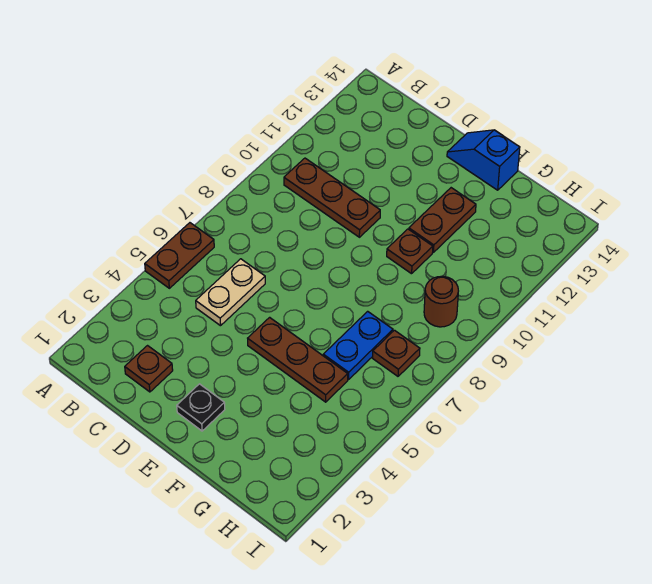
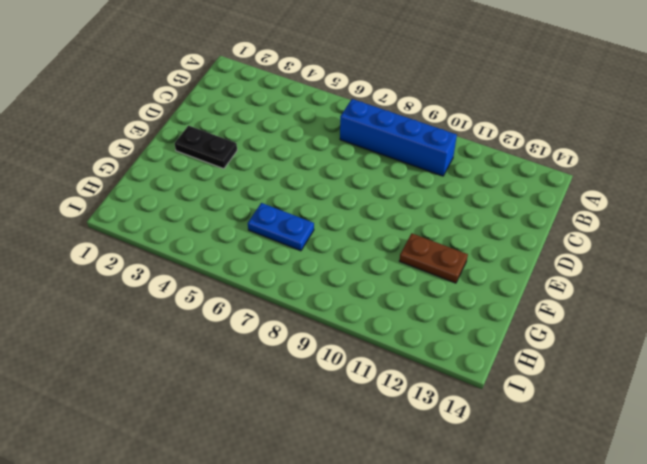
blue 1x4 brick [340,99,457,176] -> brown 1x3 plate [284,158,380,237]
black 1x2 plate [175,126,237,169] -> black 1x1 plate [177,384,225,431]
none -> brown 1x2 plate [145,223,214,288]
none -> brown 1x1 plate [125,346,173,392]
none -> tan 1x2 plate [196,259,265,326]

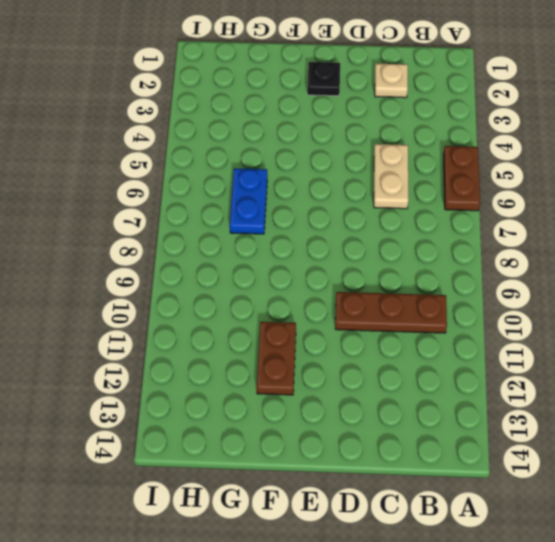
tan 1x1 plate [375,64,408,98] -> brown 1x1 plate [125,346,173,392]
none -> brown 1x3 plate [248,317,348,402]
none -> blue 1x2 slope [447,130,520,190]
none -> brown 1x1 plate [387,229,433,274]

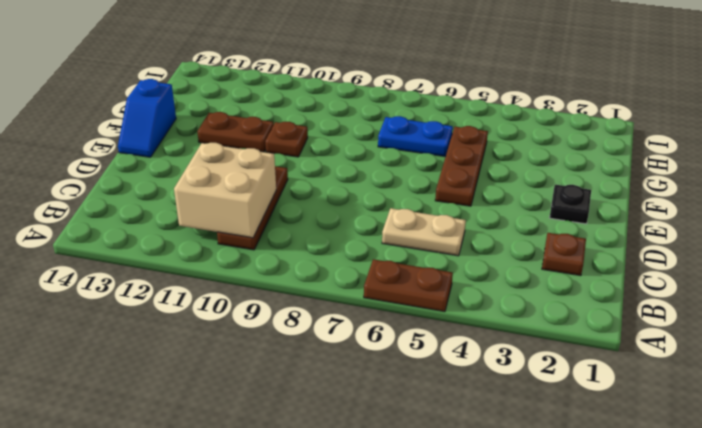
tan 2x2 brick [174,143,276,238] -> none
none -> brown 1x1 plate [373,330,420,376]
none -> brown 1x1 round brick [424,276,458,327]

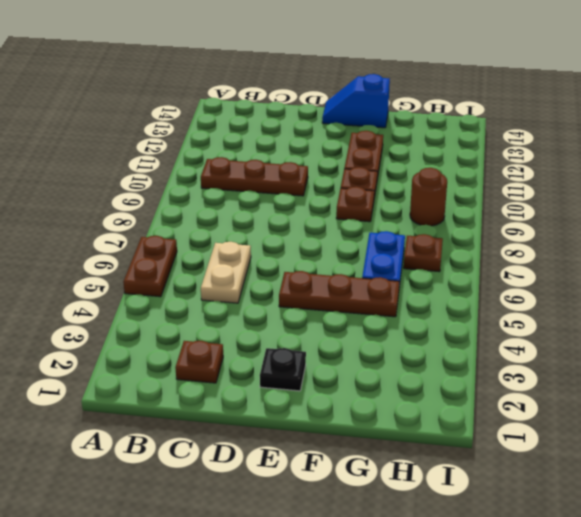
brown 1x1 plate [336,187,374,222] -> none

